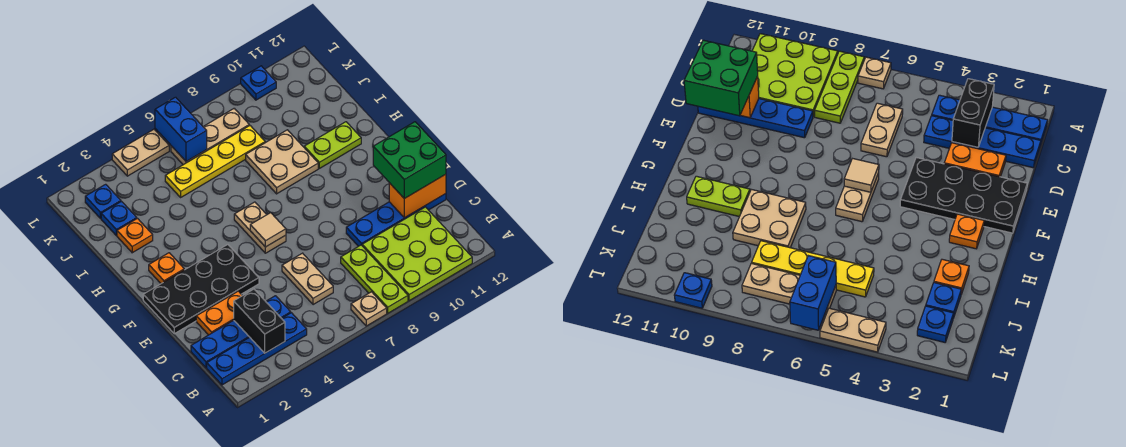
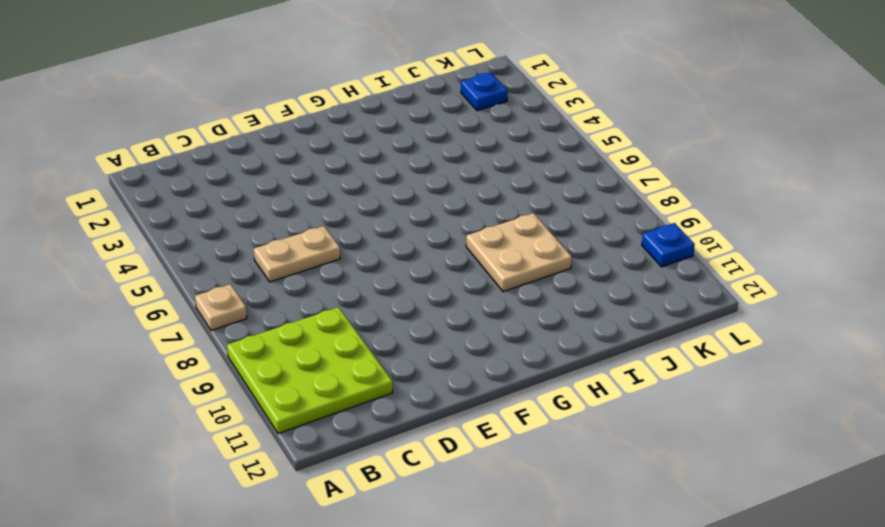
none -> lime 1x3 plate [341,245,408,313]
none -> blue 1x4 plate [207,313,307,385]
none -> blue 1x4 plate [191,296,291,368]

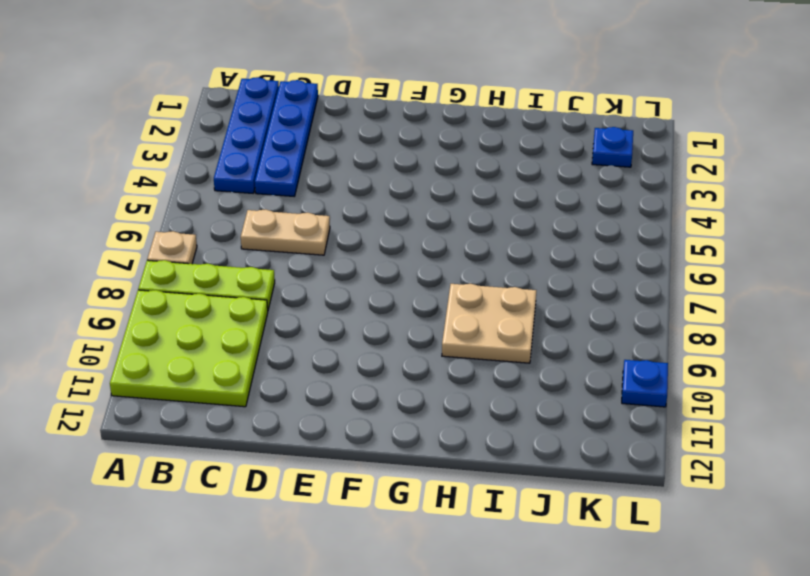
none -> orange 1x2 plate [196,291,242,335]
none -> blue 1x4 plate [346,194,446,246]
none -> black 2x4 plate [143,245,259,334]

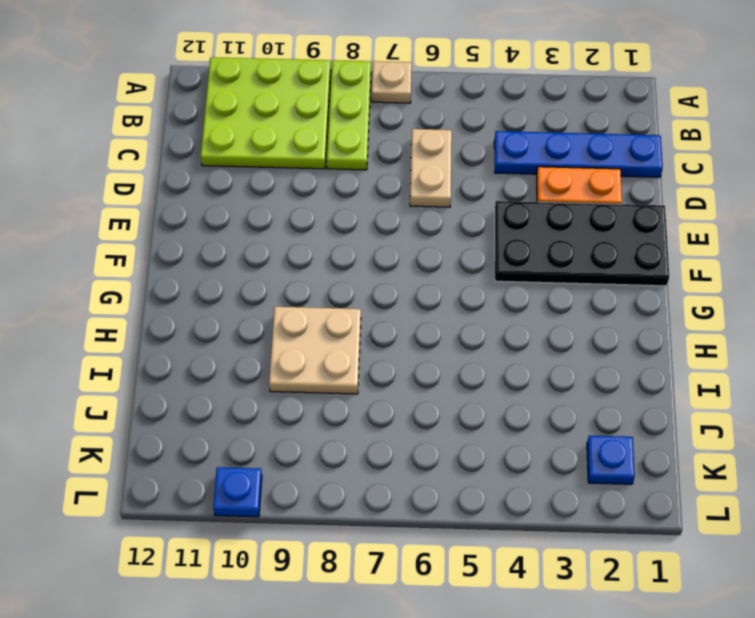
none -> blue 1x4 plate [207,313,307,385]
none -> blue 1x4 plate [346,194,446,246]
none -> tan 1x2 plate [234,202,286,253]

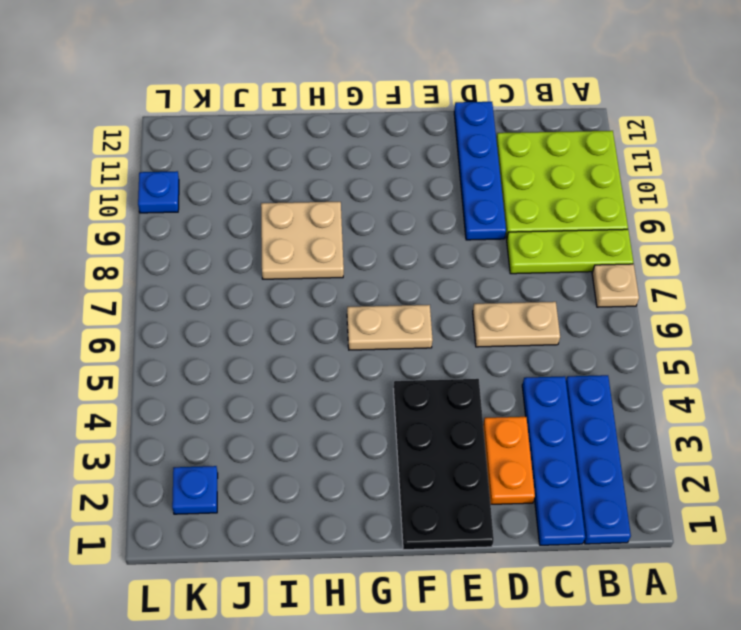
none -> orange 1x1 plate [149,253,184,284]
none -> lime 1x2 plate [304,122,361,168]
none -> orange 1x1 plate [117,219,153,253]

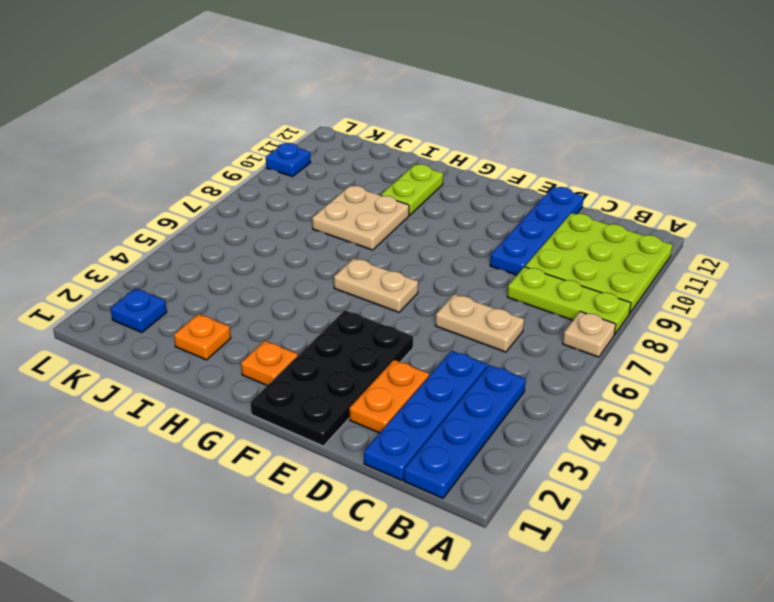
none -> blue 1x1 plate [101,202,137,236]
none -> yellow 1x4 plate [165,126,265,197]
none -> tan 1x3 plate [171,109,249,165]

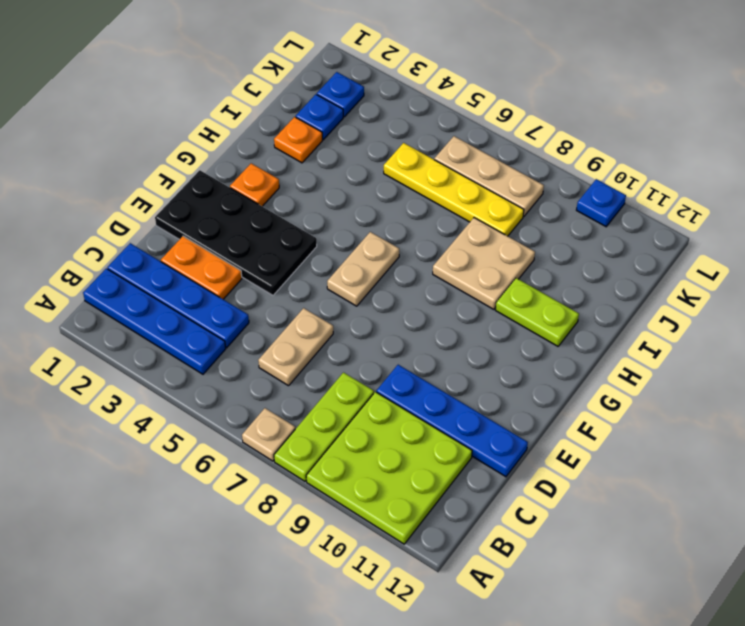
none -> tan 1x2 plate [112,129,169,176]
none -> black 1x2 brick [234,289,285,353]
none -> orange 1x2 brick [389,174,446,218]

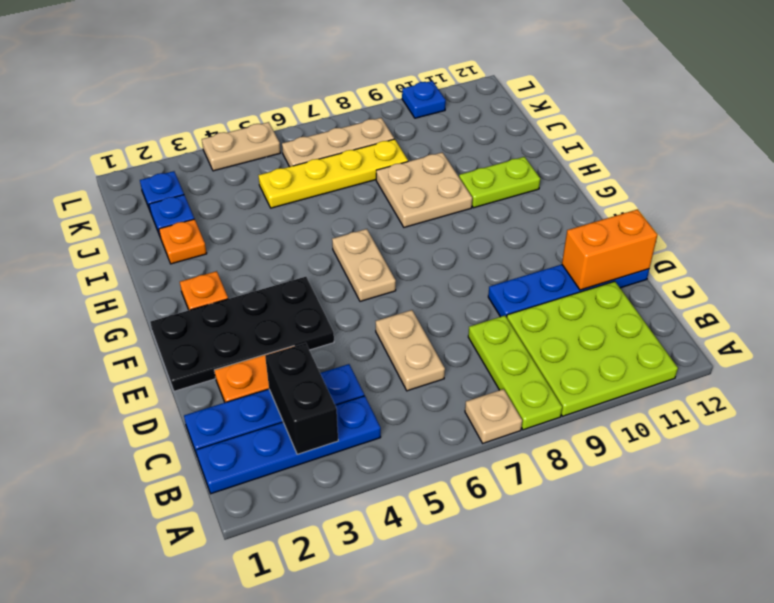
none -> tan 1x1 tile [250,213,286,247]
none -> blue 1x2 brick [155,97,207,161]
none -> green 2x2 brick [373,122,446,199]

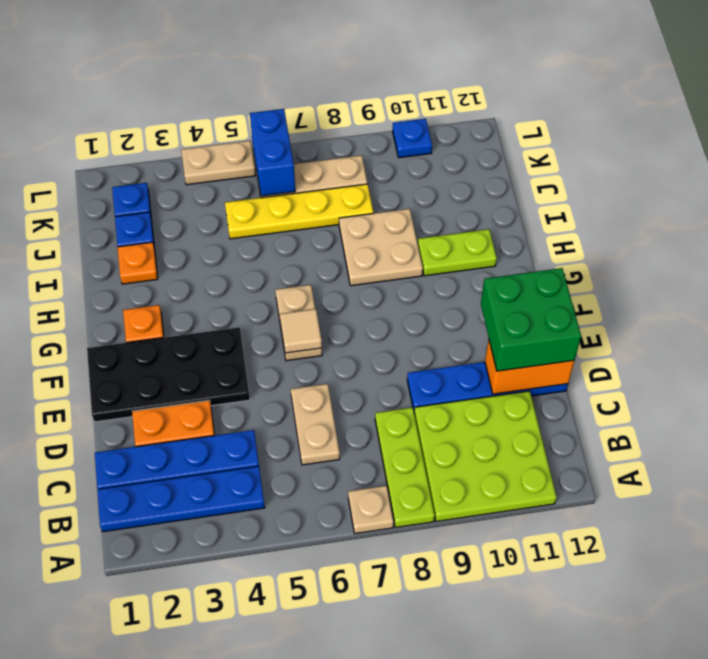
none -> black 1x2 brick [234,289,285,353]

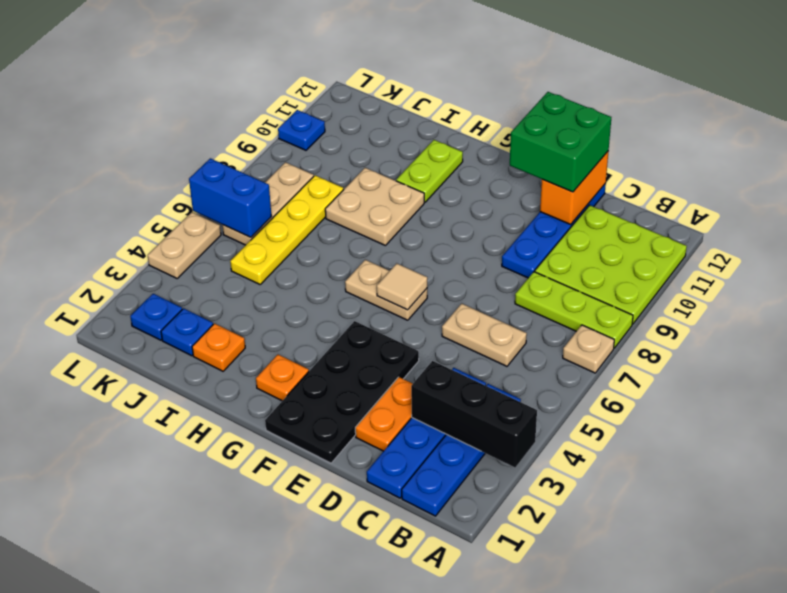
black 1x3 brick [411,361,537,467] -> black 1x2 brick [234,289,285,353]

